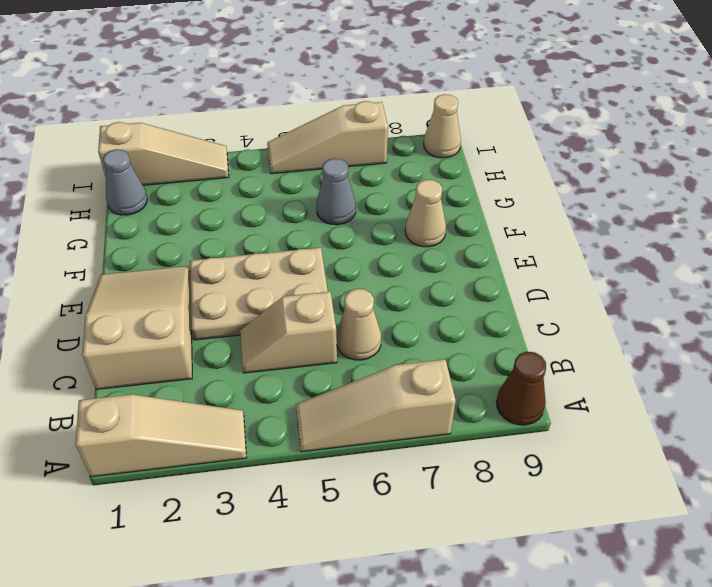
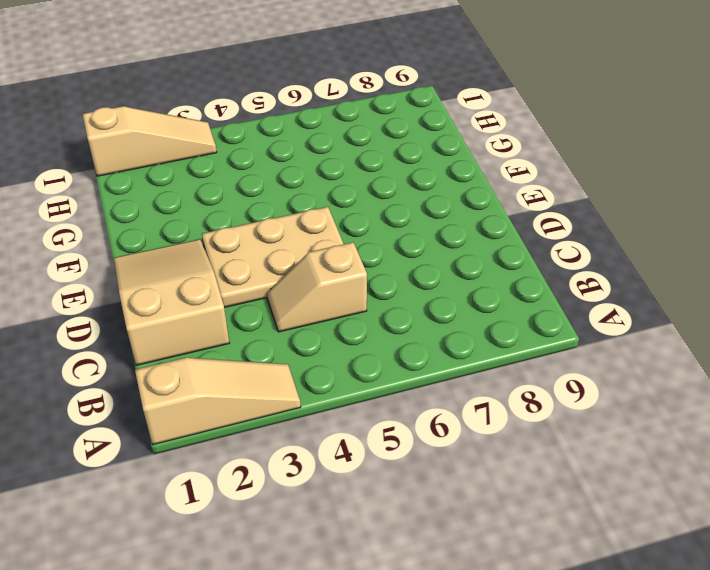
none -> tan 1x3 slope [296,360,456,452]
none -> brown 1x1 cone [496,352,546,425]
none -> tan 1x1 cone [337,289,381,360]

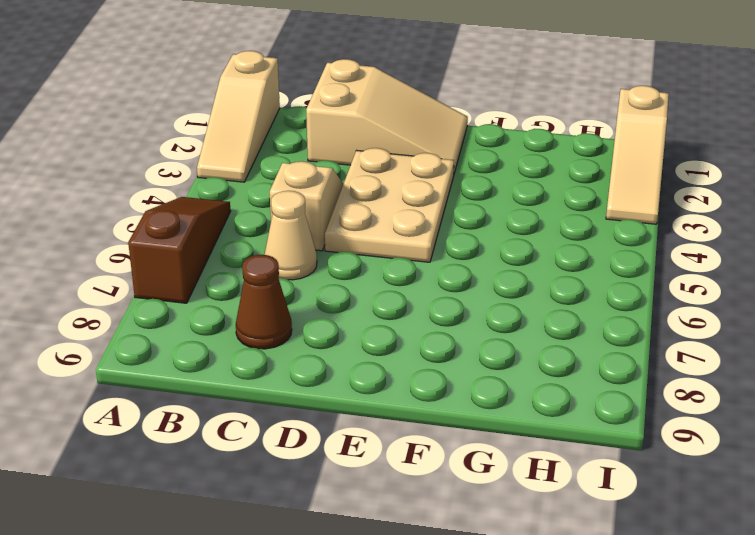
brown 1x3 slope [128,197,231,303] -> tan 1x3 slope [296,360,456,452]
brown 1x1 cone [236,255,292,349] -> brown 1x1 cone moved to [496,352,546,425]
none -> tan 1x1 cone [405,180,446,247]
none -> grey 1x1 cone [316,158,356,225]
none -> grey 1x1 cone [103,149,147,215]

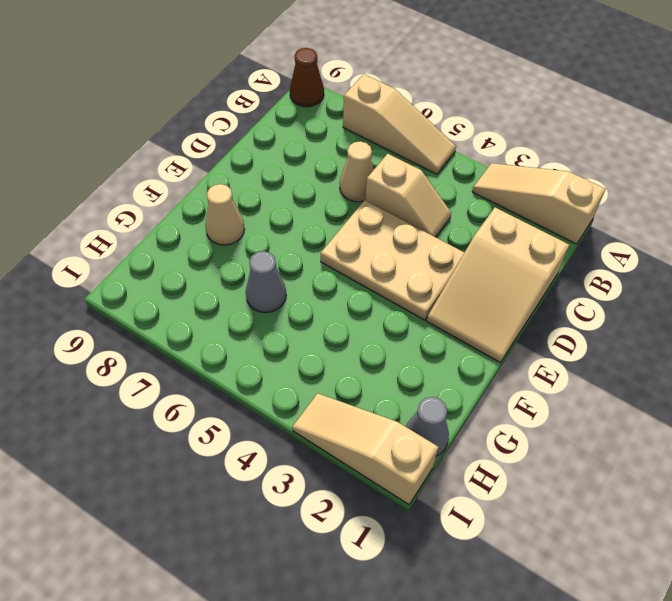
none -> tan 1x3 slope [267,101,388,174]
none -> tan 1x1 cone [424,94,461,158]

